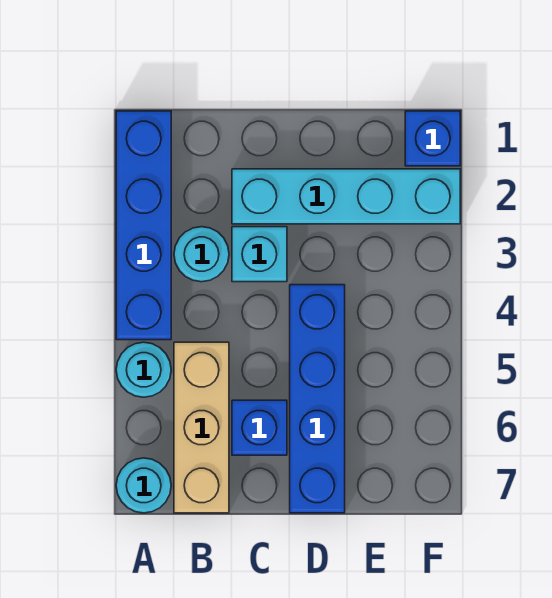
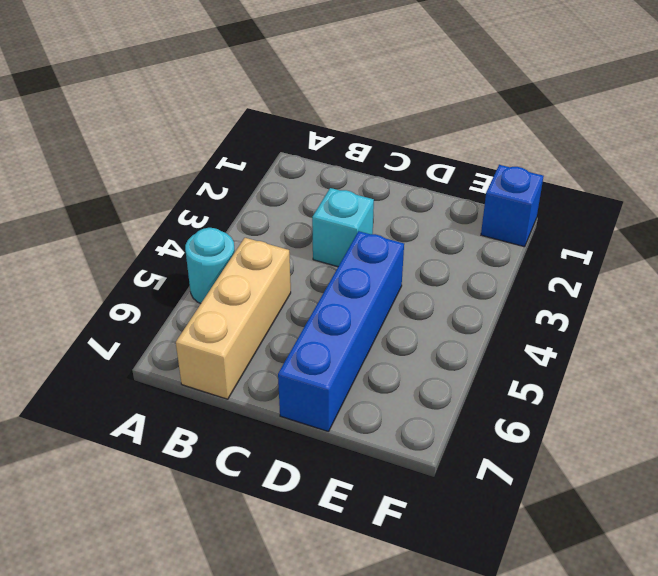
none -> blue 1x4 brick [116,111,171,340]
none -> cyan 1x1 round brick [116,458,171,513]

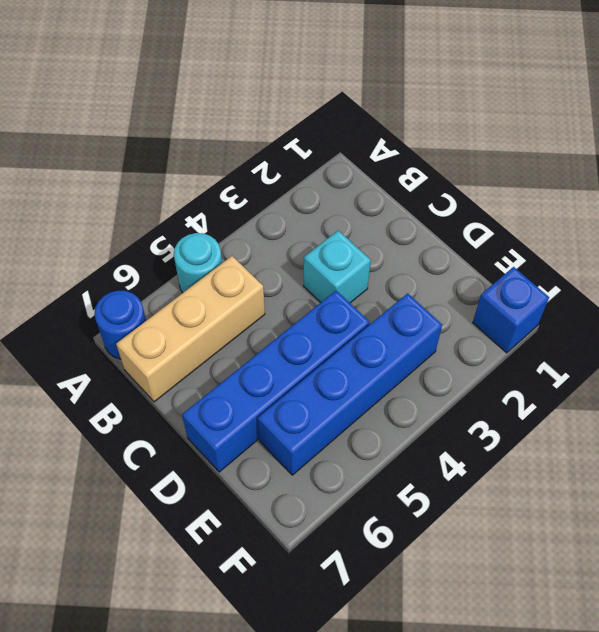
blue 1x1 round brick [94,291,146,359] -> cyan 1x1 round brick [116,458,171,513]
blue 1x4 brick [258,293,442,475] -> blue 1x4 brick moved to [116,111,171,340]
none -> cyan 1x1 round brick [174,227,229,282]
none -> cyan 1x4 brick [232,169,460,224]

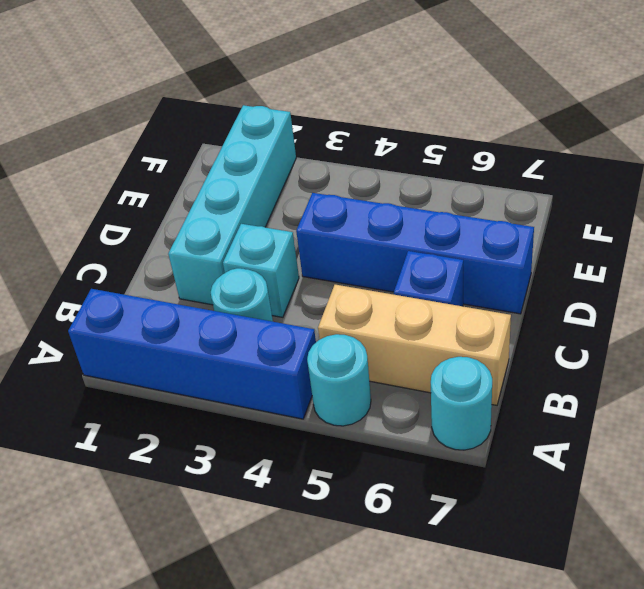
none -> blue 1x1 brick [405,111,460,166]

